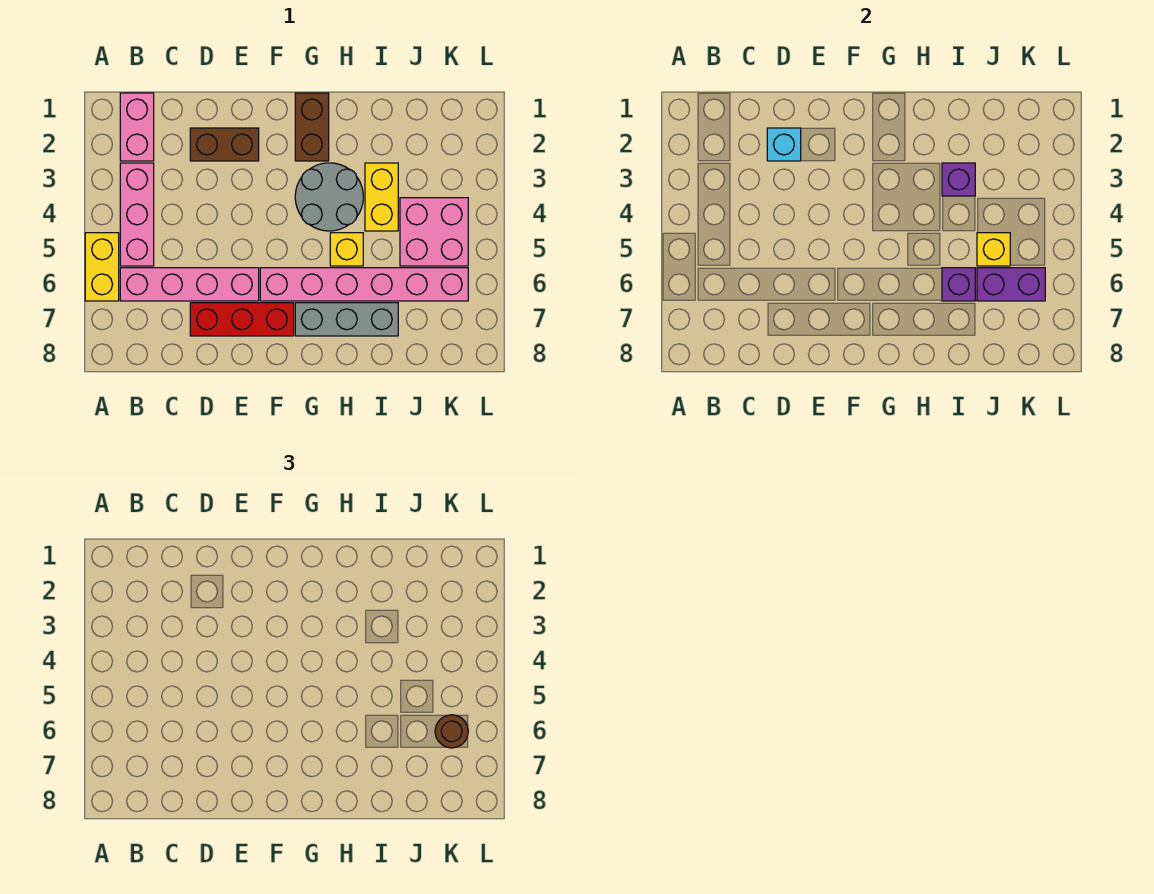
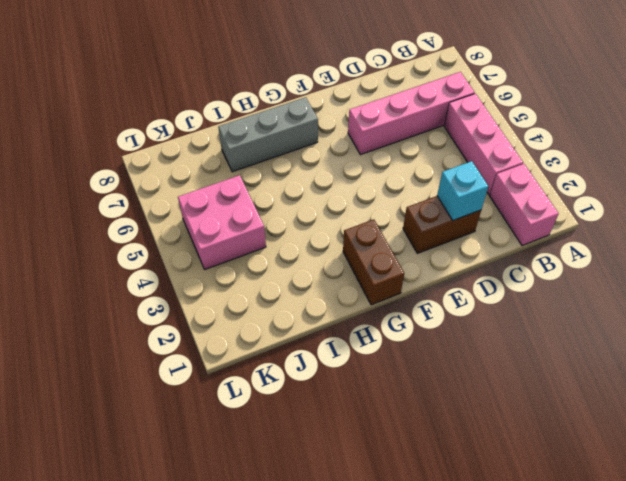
none -> yellow 1x2 brick [85,233,119,301]
none -> red 1x3 brick [190,303,294,336]
none -> pink 1x6 brick [260,268,468,301]

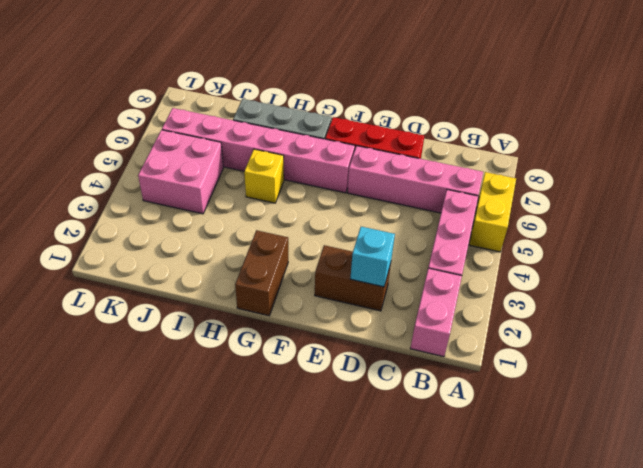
none -> grey 2x2 round brick [295,163,363,231]
none -> yellow 1x2 brick [365,163,398,231]
none -> purple 1x1 brick [942,163,975,196]

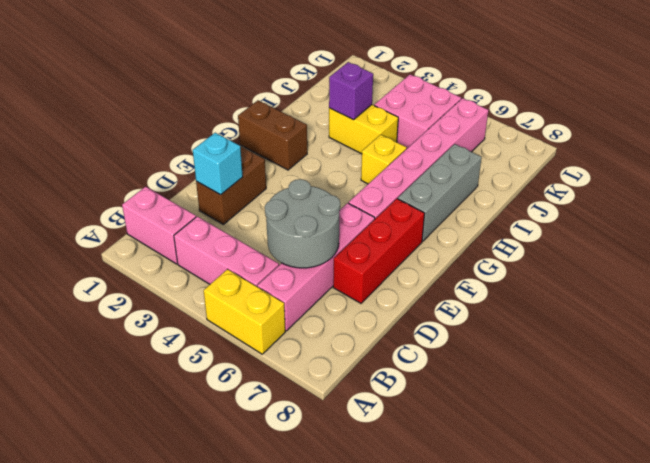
grey 2x2 round brick [265,179,340,268] -> grey 2x2 round brick moved to [295,163,363,231]
none -> purple 1x1 brick [942,268,975,301]
none -> yellow 1x1 brick [977,233,1010,266]
none -> purple 1x2 brick [977,268,1045,301]

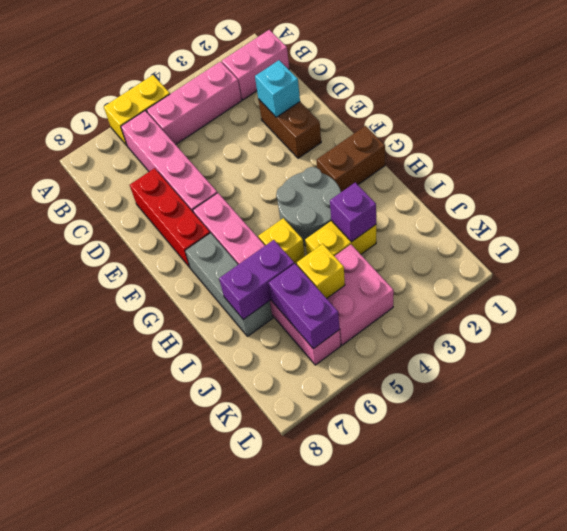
purple 1x2 brick [219,240,294,320] -> purple 1x1 brick [942,268,975,301]
none -> brown 1x1 round brick [435,715,468,748]

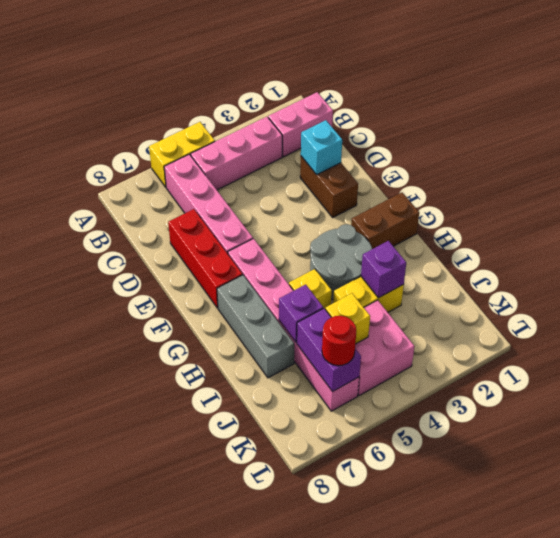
red 1x1 round brick [322,316,356,366] -> brown 1x1 round brick [435,715,468,748]

